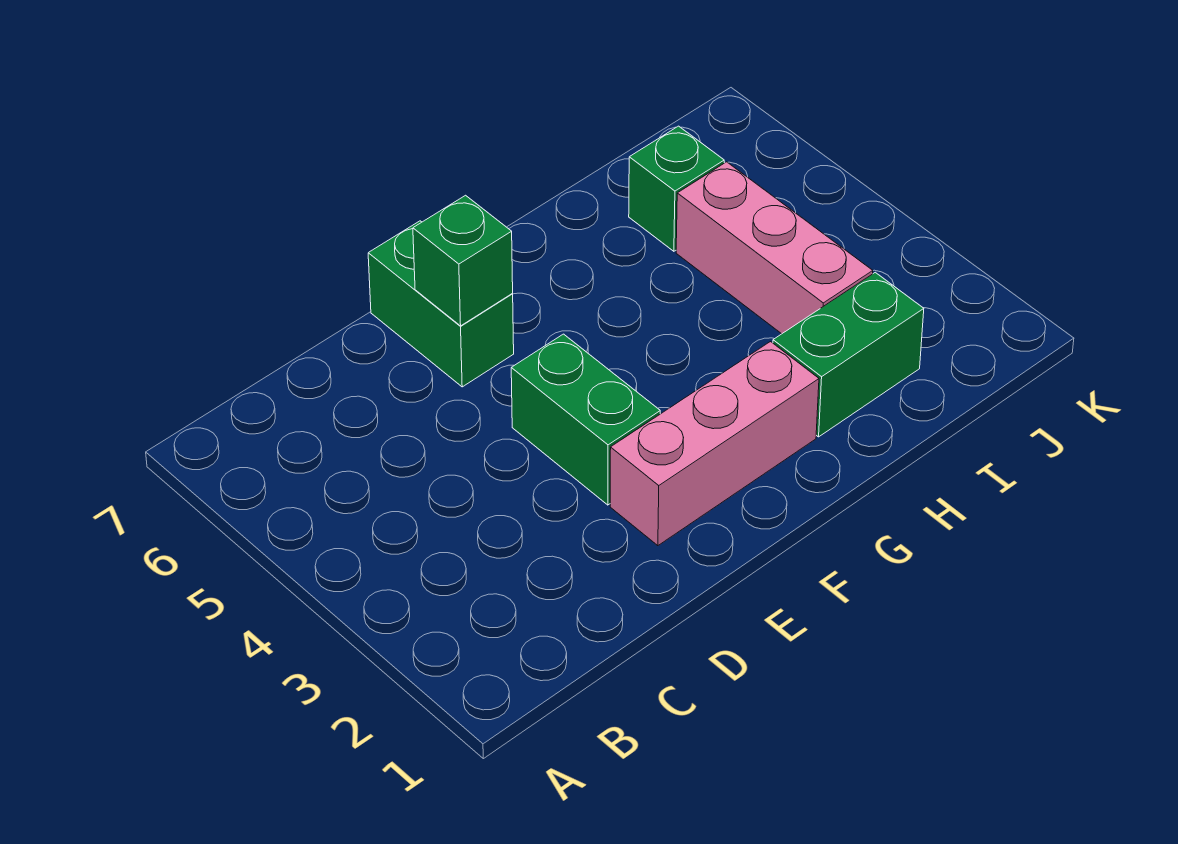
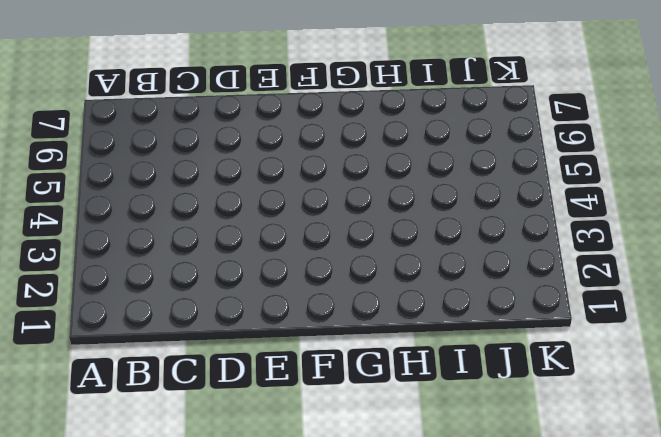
none -> pink 1x3 brick [610,342,819,546]
none -> green 1x2 brick [511,334,660,505]

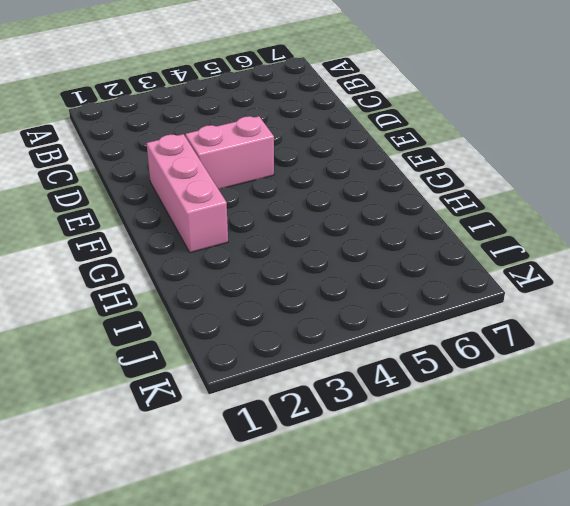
pink 1x2 brick [185,116,274,189] -> green 1x2 brick [511,334,660,505]
none -> green 1x2 brick [368,221,514,387]
none -> green 1x2 brick [773,272,924,437]

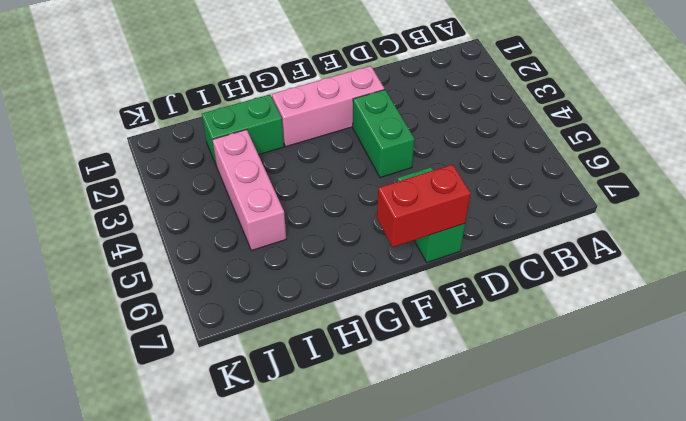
red 1x2 brick [377,164,471,247] -> none
none -> green 1x1 brick [629,126,724,251]
none -> green 1x1 brick [413,195,513,326]

